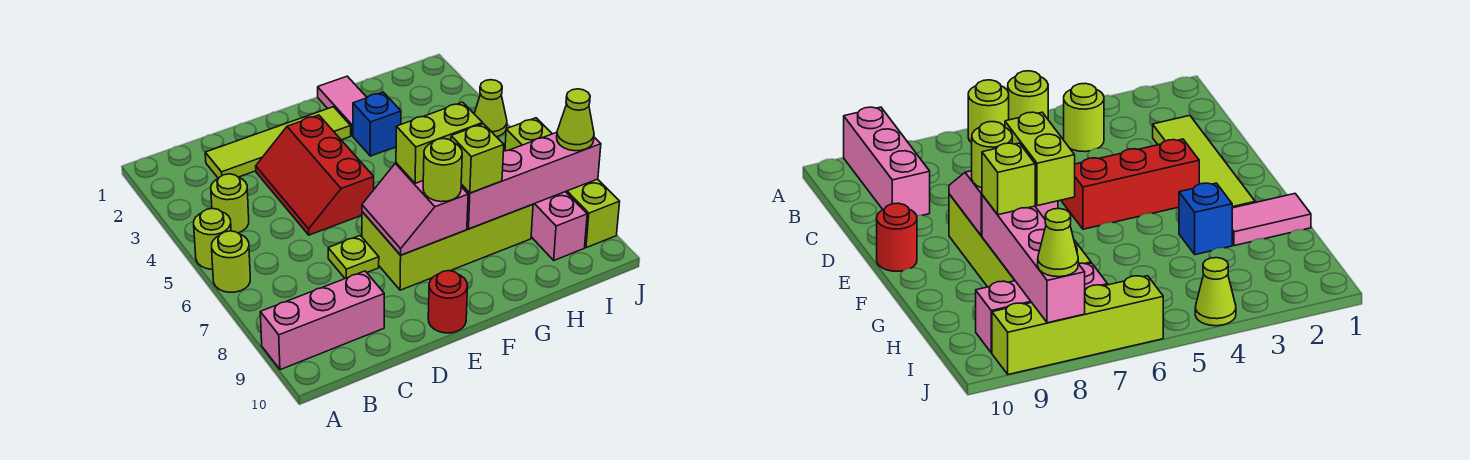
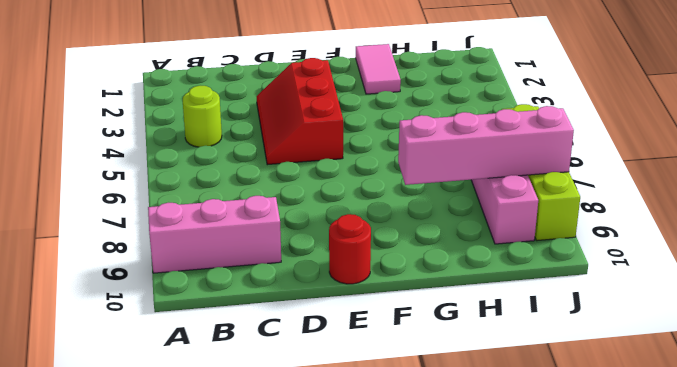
none -> lime 1x1 round brick [194,208,231,269]
none -> lime 1x1 round brick [212,231,250,292]
none -> lime 1x4 tile [205,107,351,178]

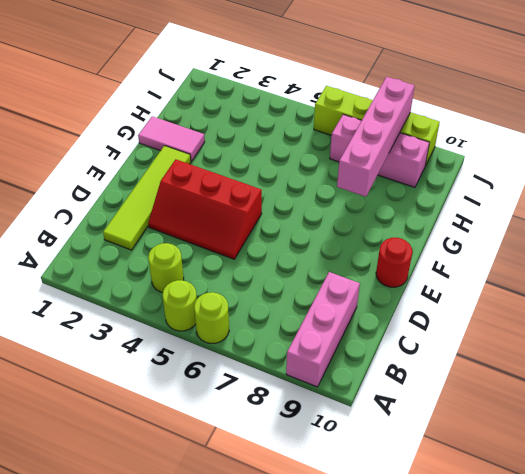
none -> lime 1x1 plate [328,235,379,278]
none -> lime 2x4 brick [362,204,533,290]
none -> blue 1x1 brick [353,92,401,156]

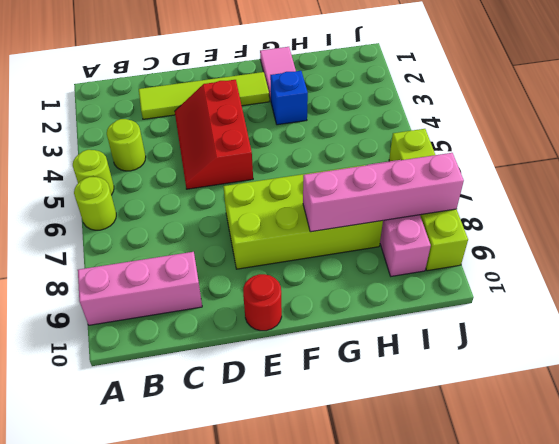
none -> lime 1x1 plate [328,235,379,278]
none -> lime 1x1 cone [474,80,507,137]
none -> pink 2x2 slope [362,163,468,255]

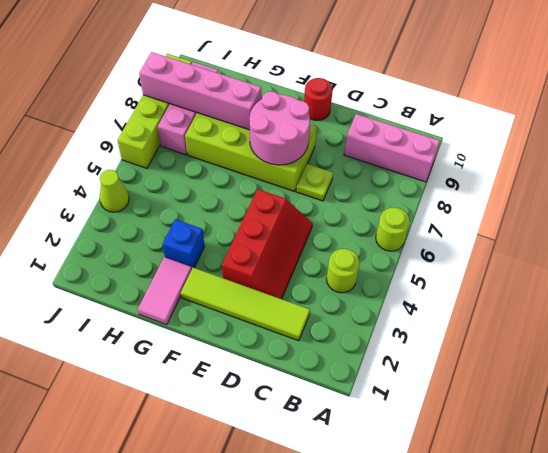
pink 2x2 round brick [249,91,310,165] -> pink 2x2 slope [362,163,468,255]
none -> lime 1x1 round brick [194,208,231,269]
none -> lime 1x2 brick [396,102,483,183]
none -> lime 1x1 round brick [423,139,462,202]

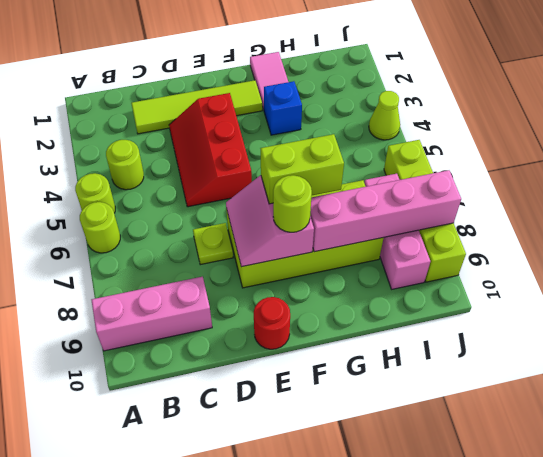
none -> lime 1x1 brick [451,124,504,193]
none -> lime 1x1 cone [557,89,594,151]

